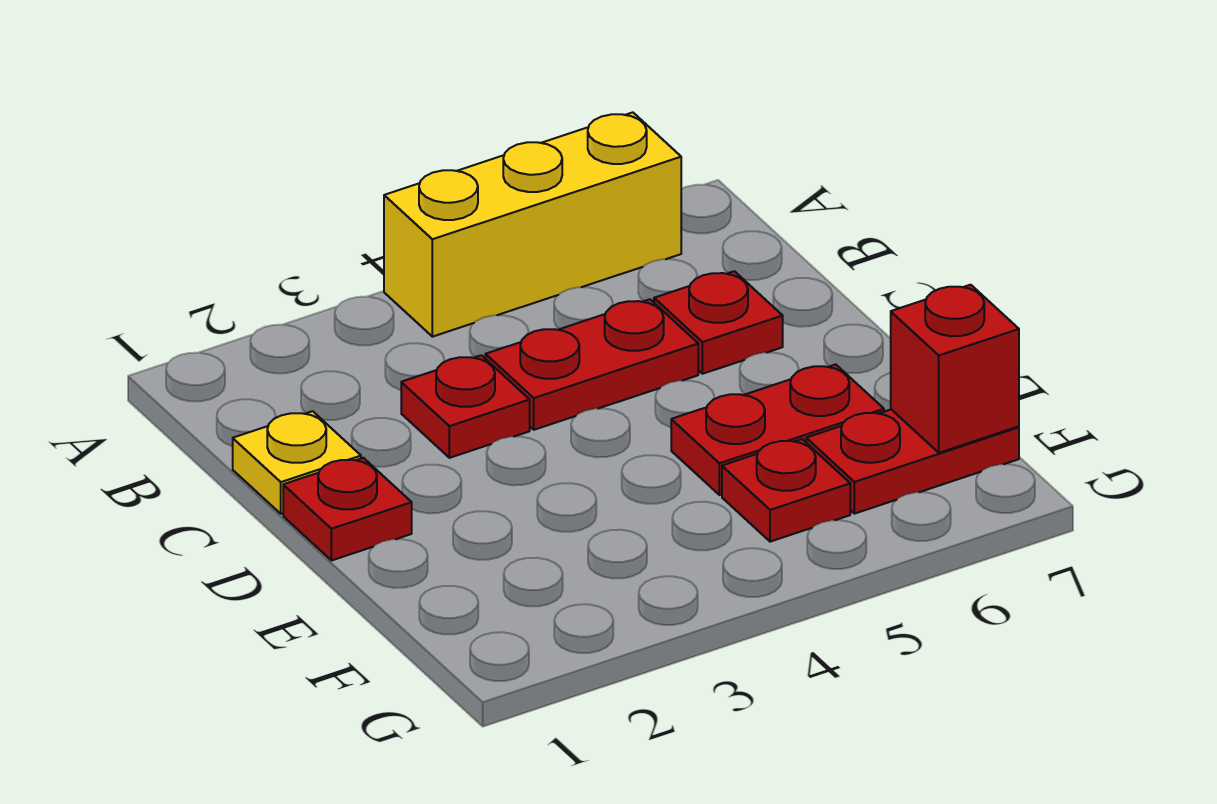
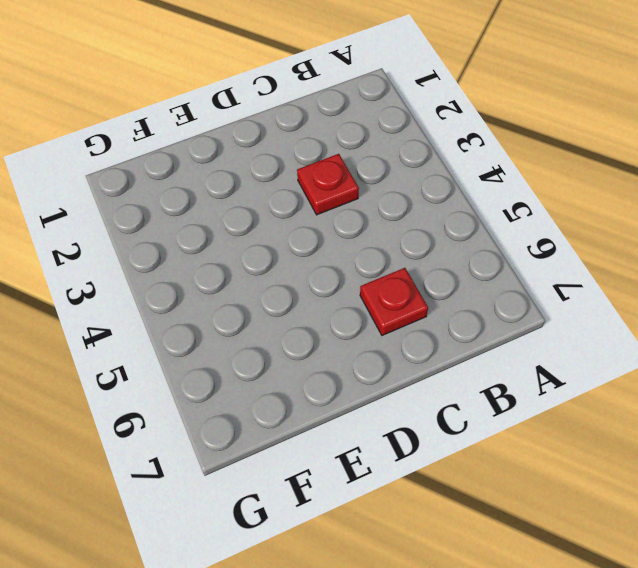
none -> yellow 1x3 brick [384,112,681,337]
none -> yellow 1x1 plate [233,411,361,514]

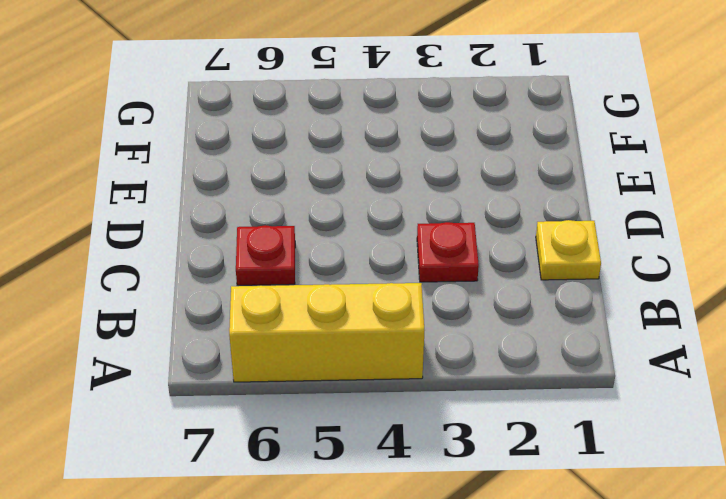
none -> red 1x2 plate [485,299,698,430]
none -> red 1x1 plate [283,458,412,561]

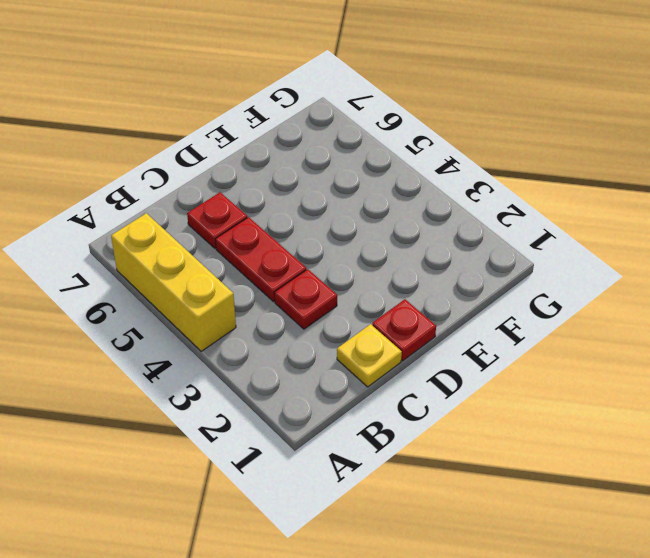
none -> red 1x2 plate [671,364,884,495]
none -> red 1x1 plate [722,439,850,542]

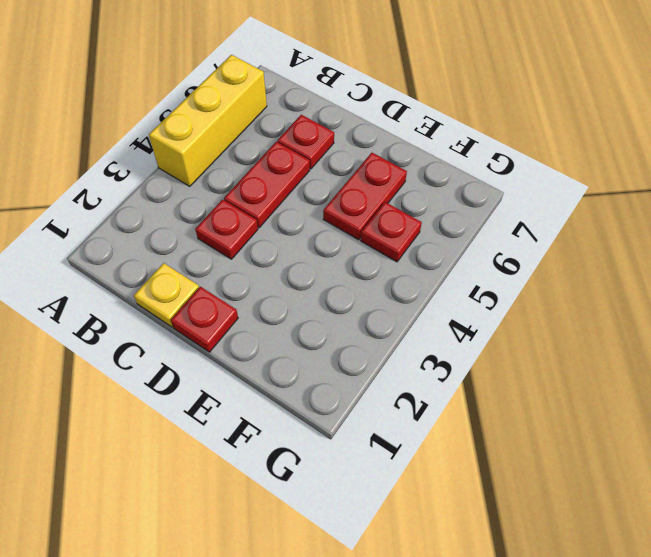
none -> red 1x2 plate [806,410,1019,514]
none -> red 1x1 brick [891,285,1019,453]

